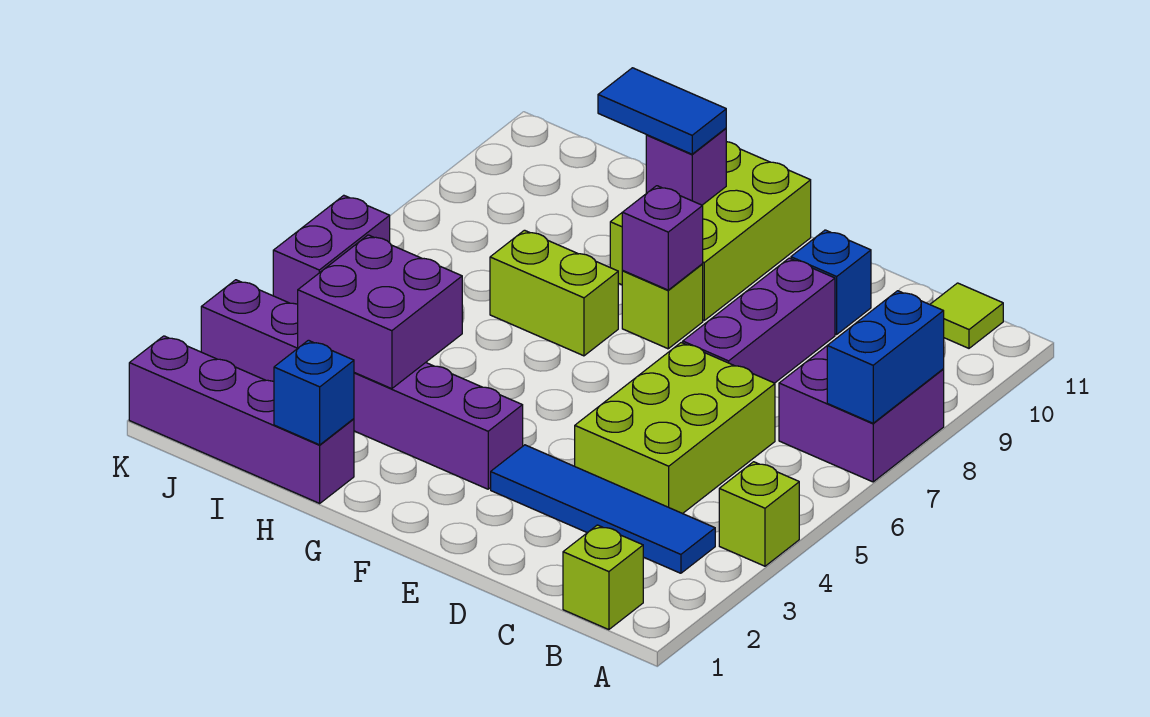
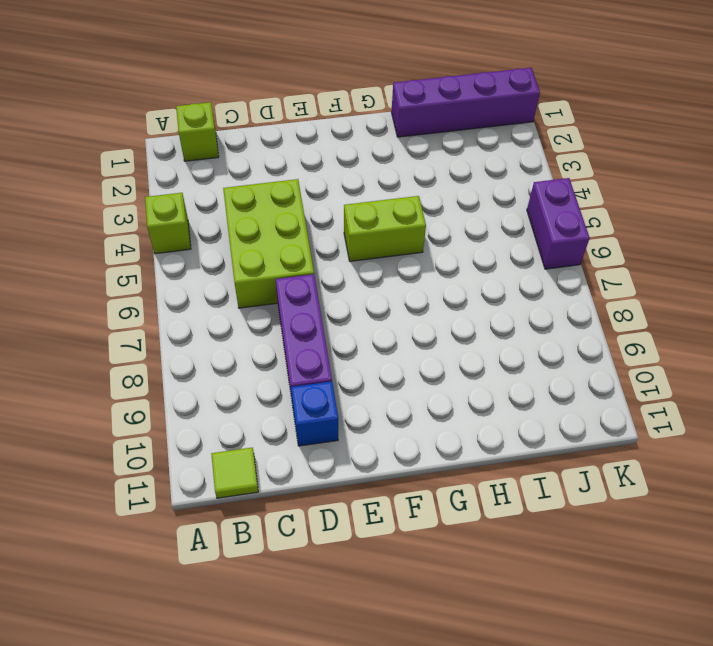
lime 1x2 brick [344,196,426,261] -> lime 1x2 brick moved to [490,230,618,356]
none -> purple 2x2 brick [779,346,944,482]
none -> blue 1x4 tile [491,445,715,573]
none -> purple 1x6 brick [201,280,523,489]

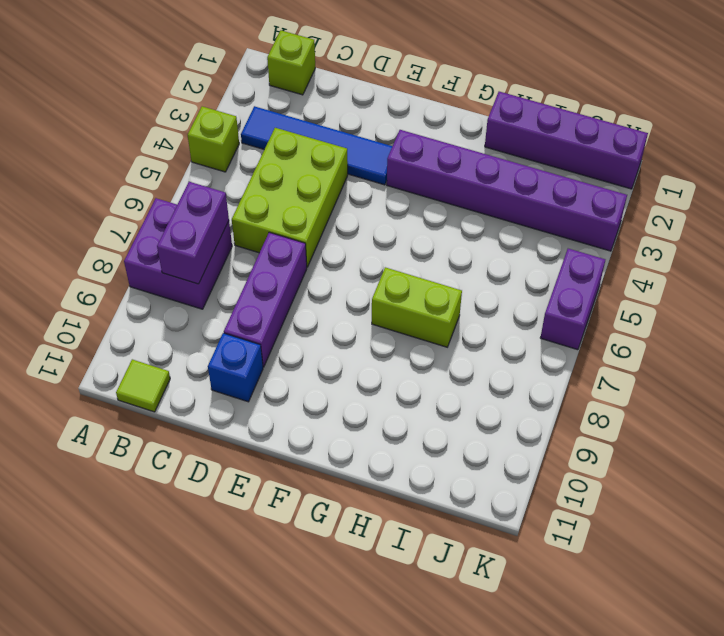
purple 1x2 brick [157,182,229,284] -> none
none -> lime 1x1 brick [622,264,703,349]
none -> lime 2x3 brick [610,142,811,320]
none -> blue 1x2 brick [827,291,944,423]

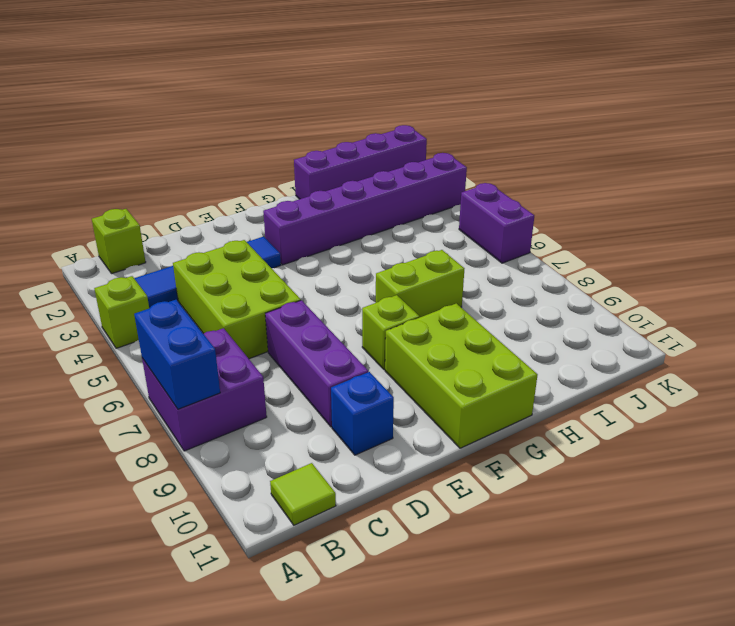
none -> purple 1x1 brick [622,186,703,290]
none -> purple 1x1 brick [646,128,726,205]
none -> blue 1x1 brick [274,340,354,445]

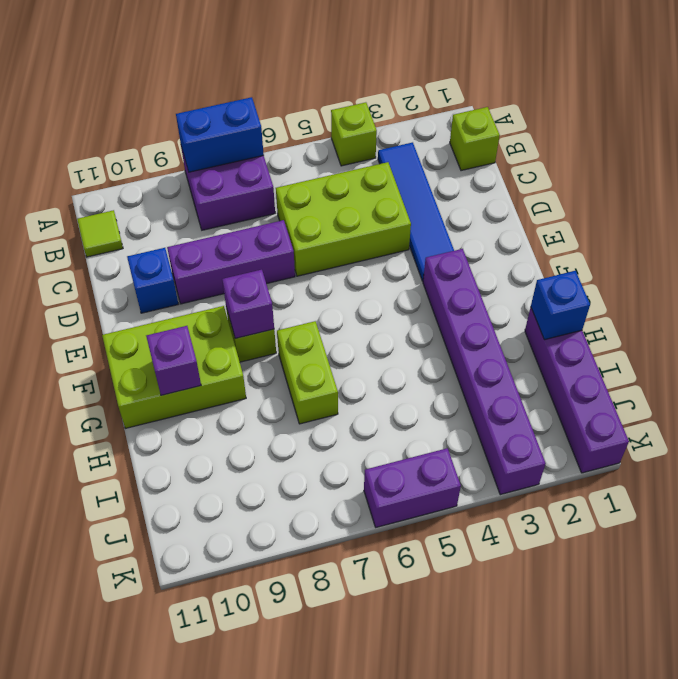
none -> purple 2x2 brick [298,235,462,389]
none -> blue 1x2 tile [598,68,726,154]

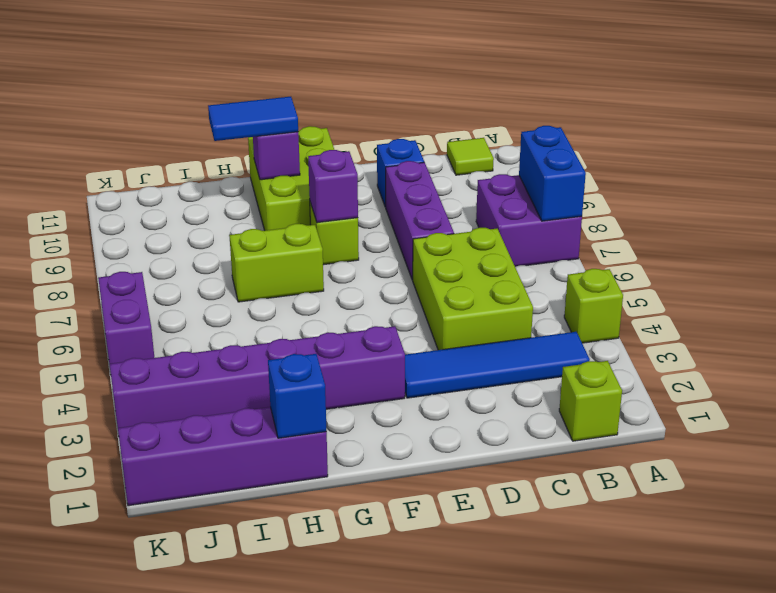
none -> purple 2x2 brick [298,235,462,389]

